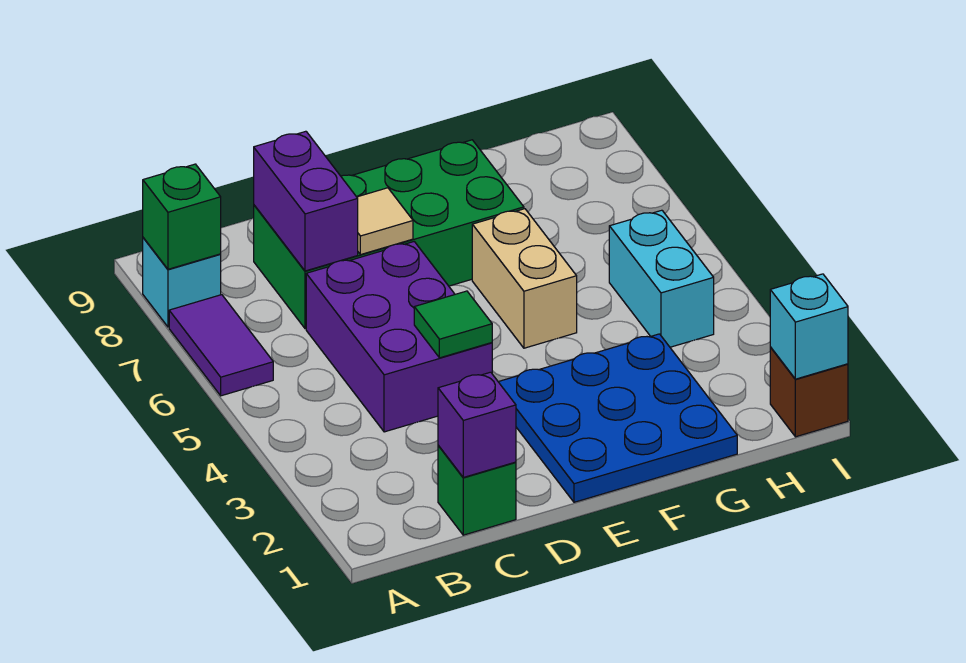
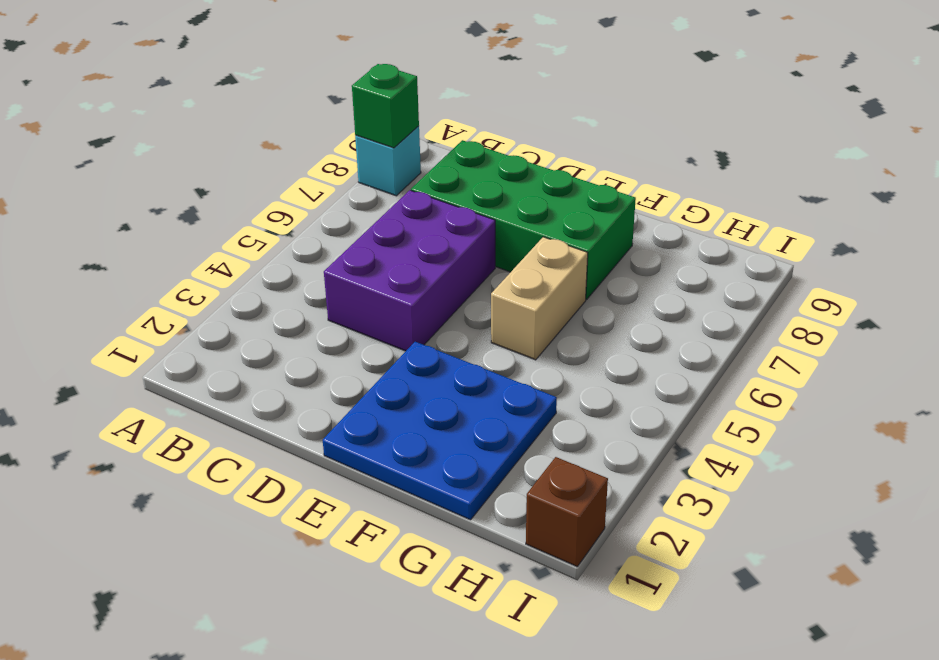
none -> purple 1x2 tile [169,295,273,396]
none -> green 1x1 brick [438,445,516,535]
none -> cyan 1x2 brick [609,210,714,347]

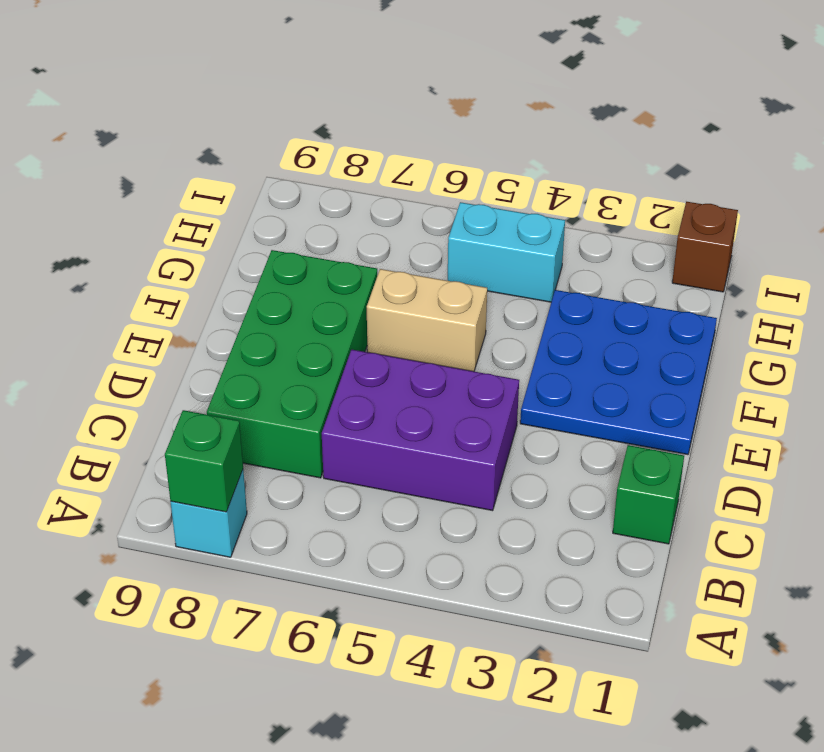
none -> purple 1x2 tile [169,295,273,396]
none -> purple 1x1 brick [438,372,516,477]
none -> purple 1x2 brick [254,131,358,271]

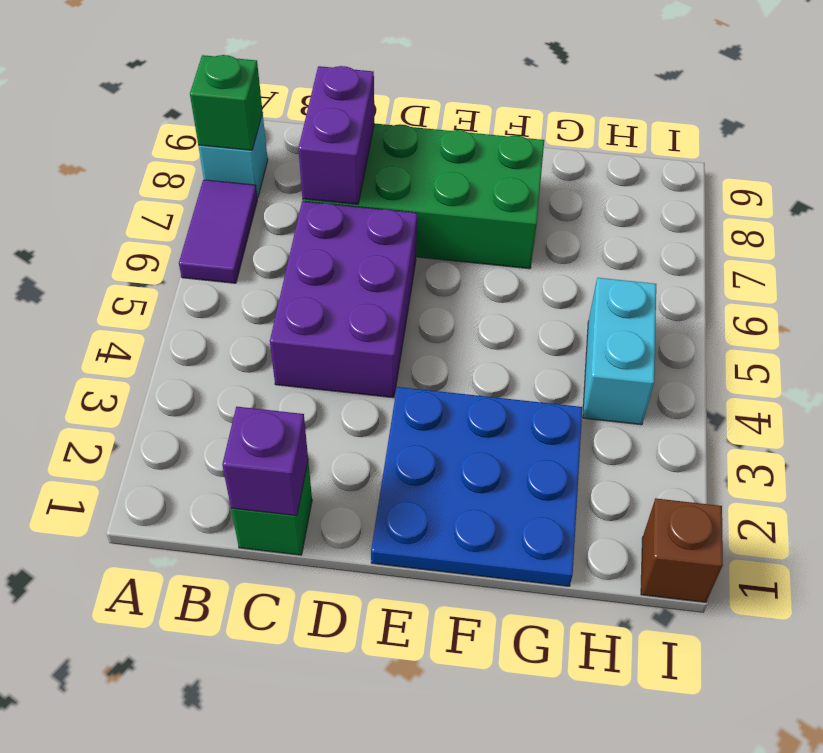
none -> tan 1x2 brick [472,209,577,348]
none -> green 1x1 tile [414,291,492,358]
none -> tan 1x1 tile [357,188,413,255]

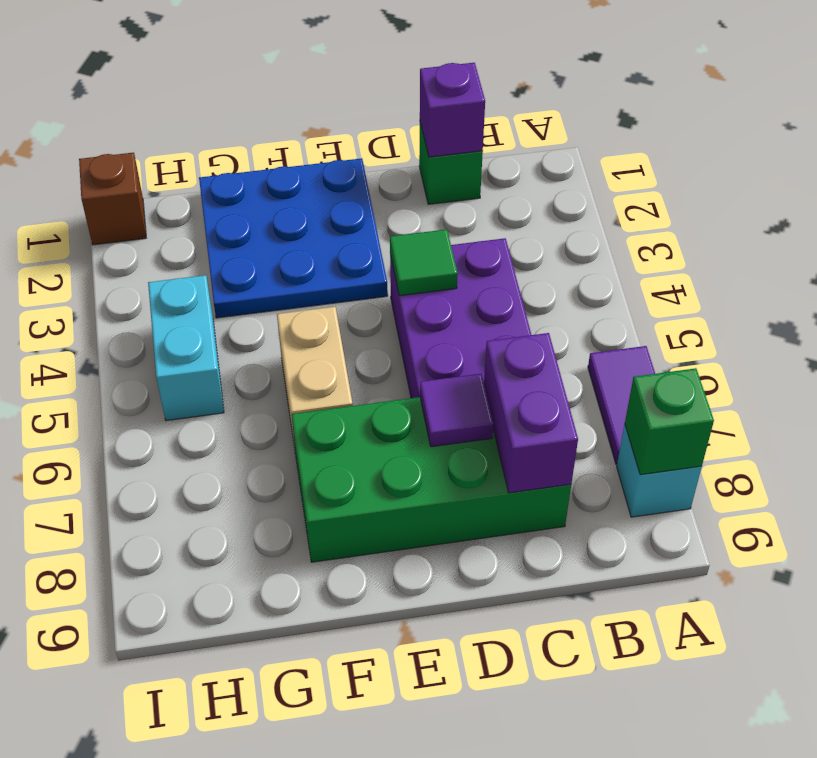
purple 1x1 tile [420,374,493,447] -> tan 1x1 tile [357,188,413,255]
none -> cyan 1x1 brick [770,274,848,379]

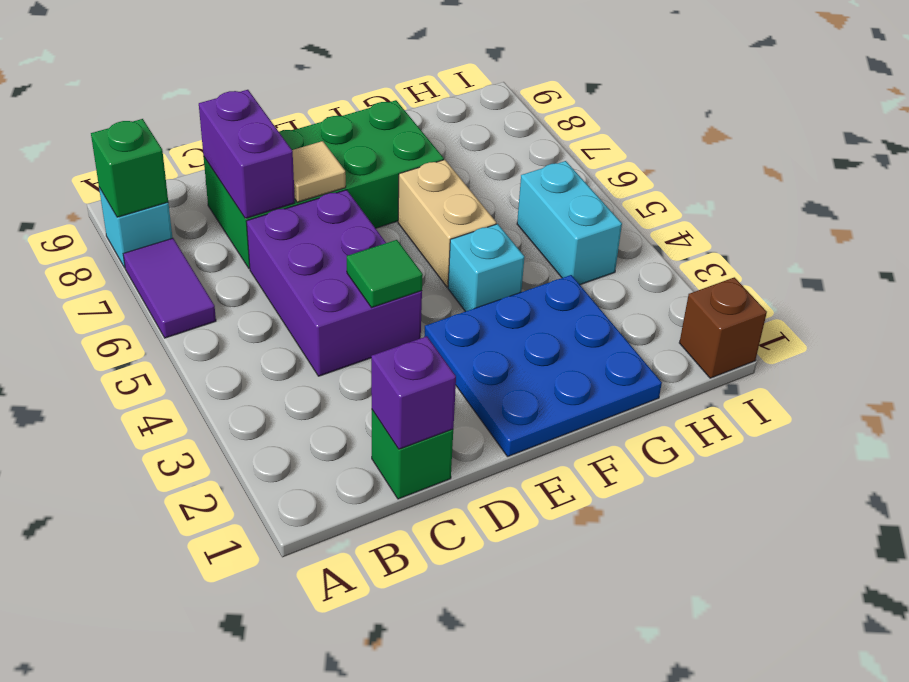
cyan 1x1 brick [448,224,524,312] -> cyan 1x1 brick moved to [770,274,848,379]

